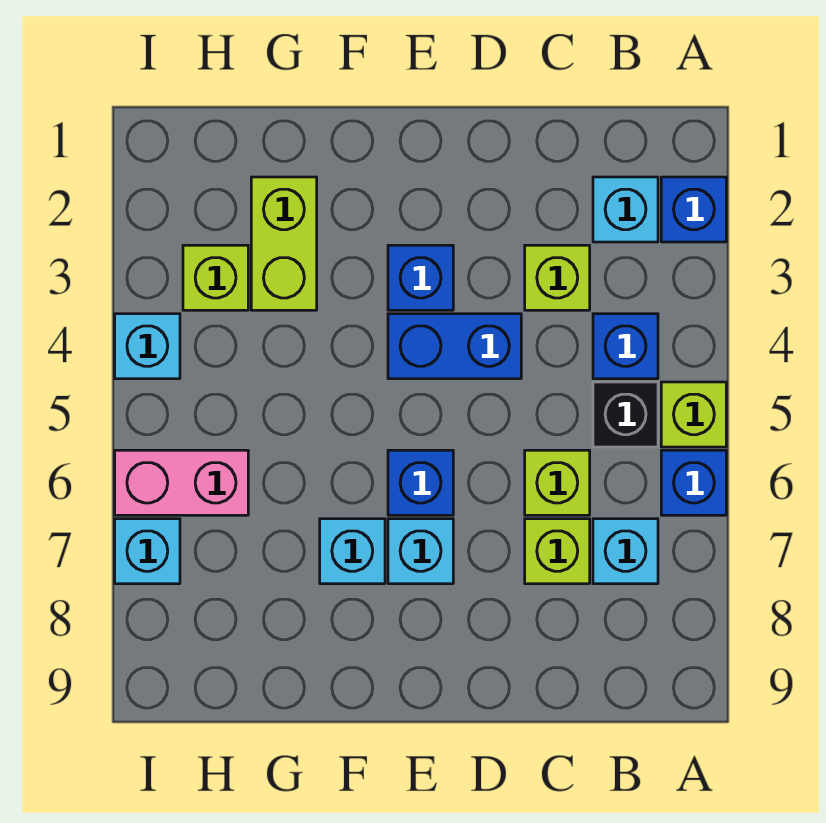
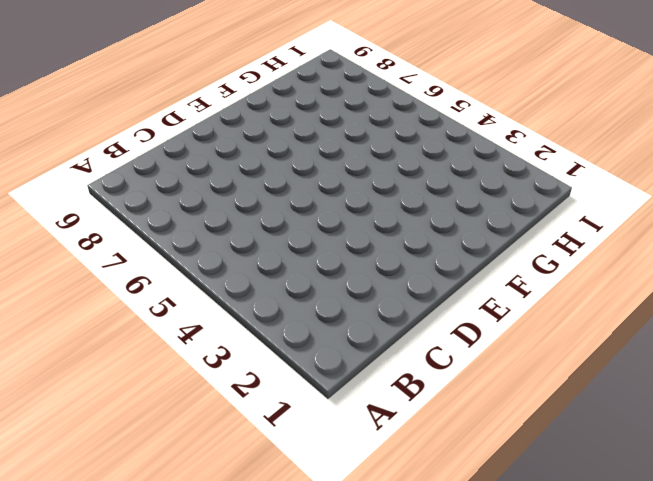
none -> blue 1x1 brick [661,177,726,242]
none -> lime 1x1 brick [661,382,726,447]
none -> blue 1x1 brick [661,450,726,515]

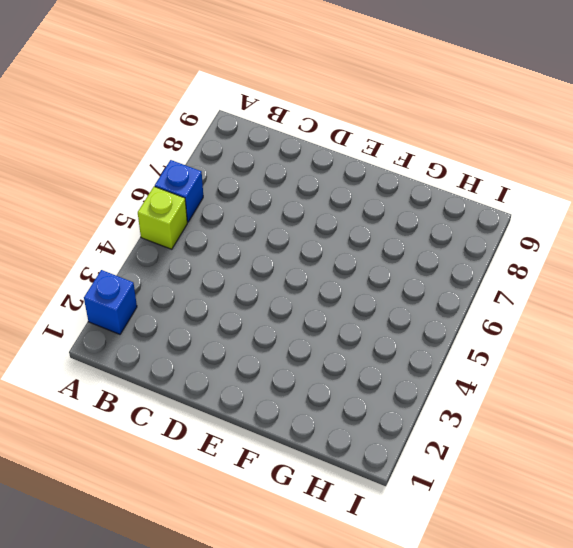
none -> cyan 1x1 brick [593,177,658,242]
none -> blue 1x1 brick [593,314,658,379]
none -> black 1x1 brick [593,382,658,447]

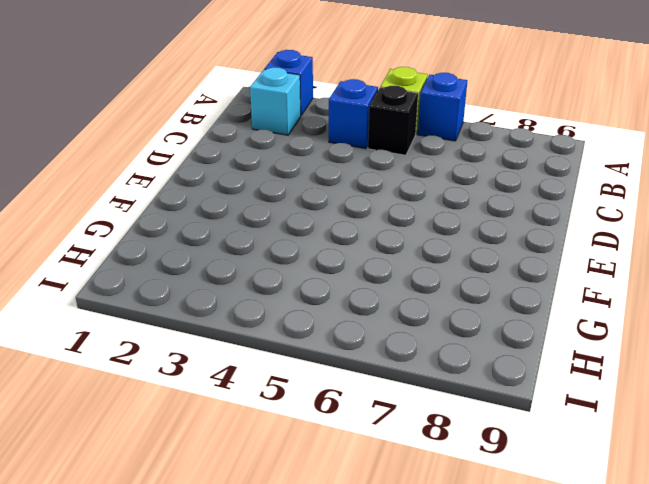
none -> cyan 1x1 brick [593,519,658,584]
none -> lime 1x1 brick [525,245,590,310]
none -> lime 1x1 brick [525,450,590,515]

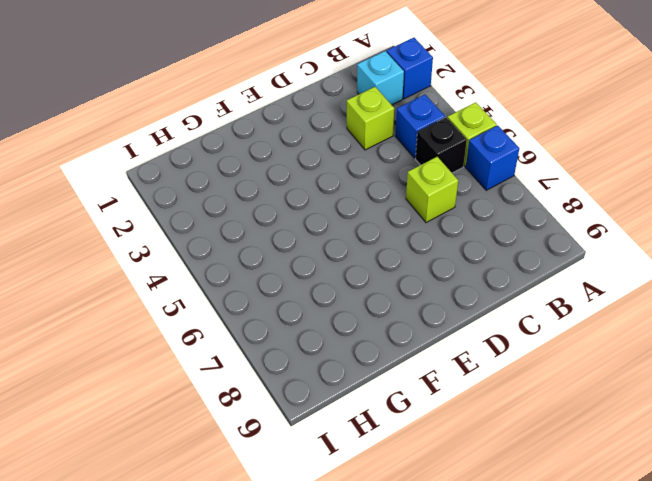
none -> cyan 1x1 brick [593,519,658,584]
none -> lime 1x1 brick [525,519,590,584]
none -> blue 1x2 brick [388,314,521,379]

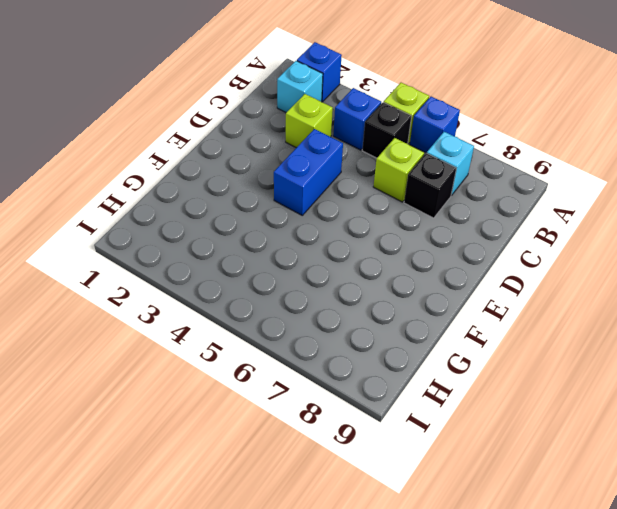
black 1x1 brick [404,153,456,218] -> lime 1x1 brick [525,519,590,584]
none -> blue 1x1 brick [388,245,453,310]
none -> blue 1x1 brick [388,450,453,515]
none -> cyan 1x1 brick [388,519,453,584]

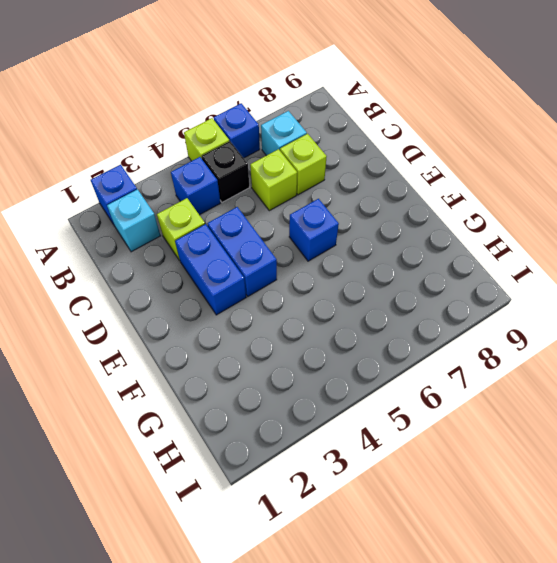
blue 1x2 brick [175,224,246,315] -> blue 1x1 brick [388,245,453,310]
none -> cyan 1x1 brick [388,519,453,584]
none -> cyan 1x1 brick [320,519,385,584]
none -> lime 1x2 brick [251,177,317,310]

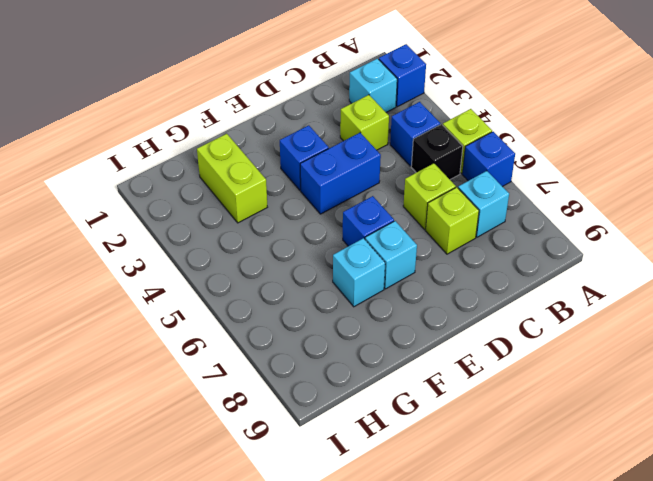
none -> lime 1x1 brick [183,245,248,310]
none -> pink 1x2 brick [115,450,248,515]
none -> cyan 1x1 brick [115,314,180,379]

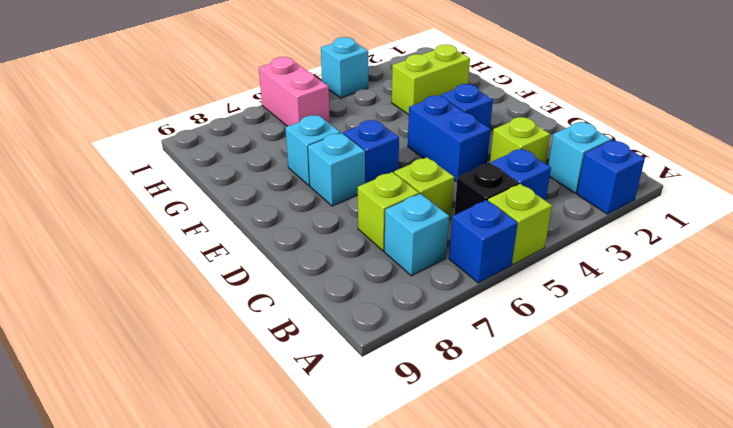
none -> lime 1x1 brick [183,245,248,310]
none -> cyan 1x1 brick [115,519,180,584]

